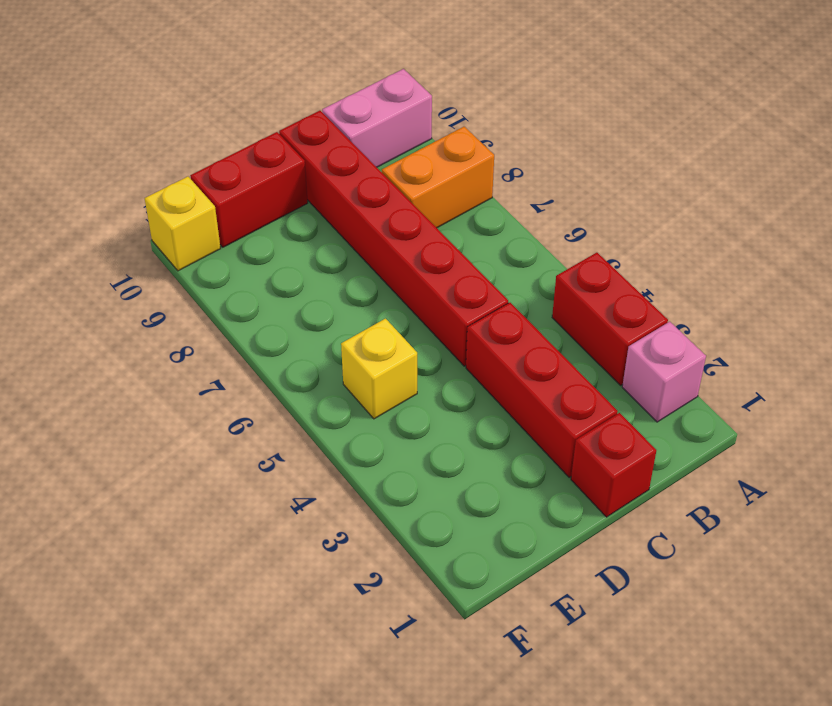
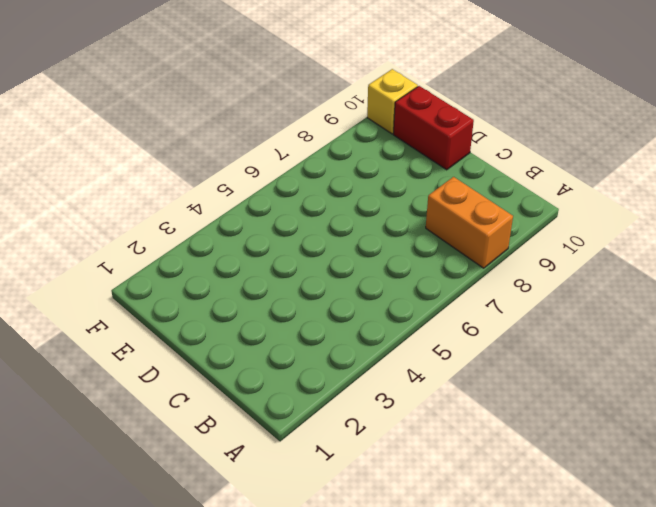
none -> pink 1x1 brick [622,322,706,422]
none -> red 1x2 brick [552,253,668,385]

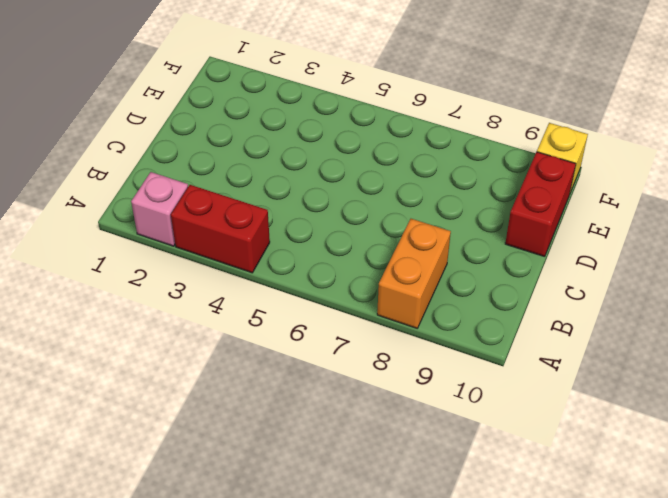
none -> pink 1x2 brick [322,69,432,167]
none -> red 1x1 brick [571,413,656,517]

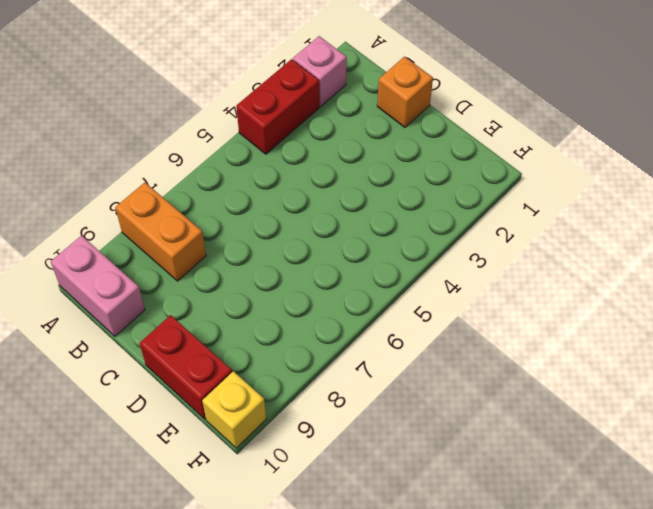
orange 1x1 brick [377,57,433,127] -> red 1x1 brick [571,413,656,517]
none -> red 1x3 brick [466,303,618,478]
none -> red 1x6 brick [279,111,508,366]

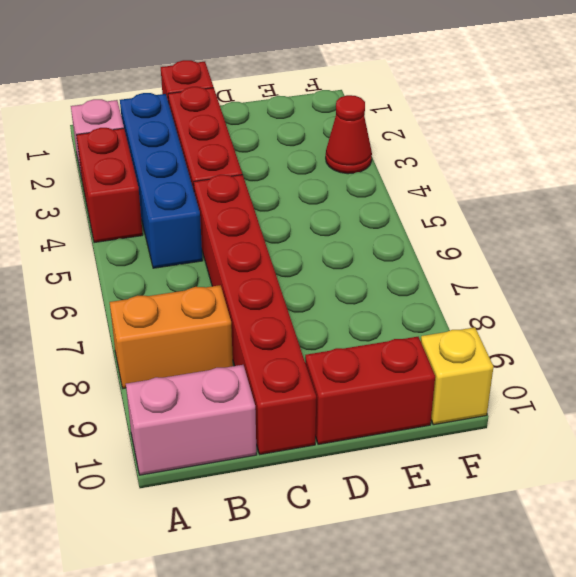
blue 1x4 brick [120,93,203,268] -> none
red 1x1 cone [326,95,372,174] -> none
none -> yellow 1x1 brick [341,319,417,419]

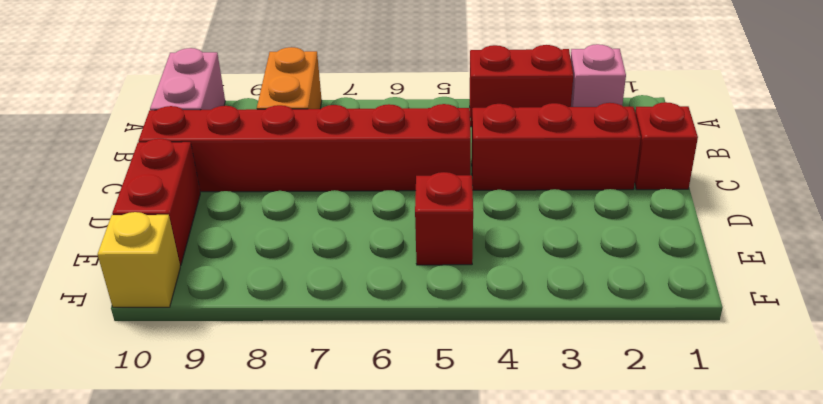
red 1x1 brick [415,172,473,265] -> yellow 1x1 brick [341,319,417,419]

